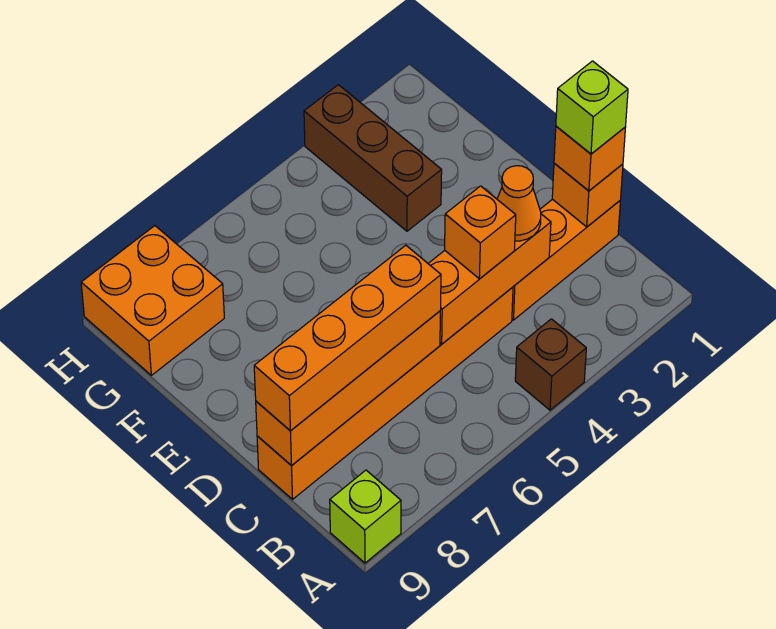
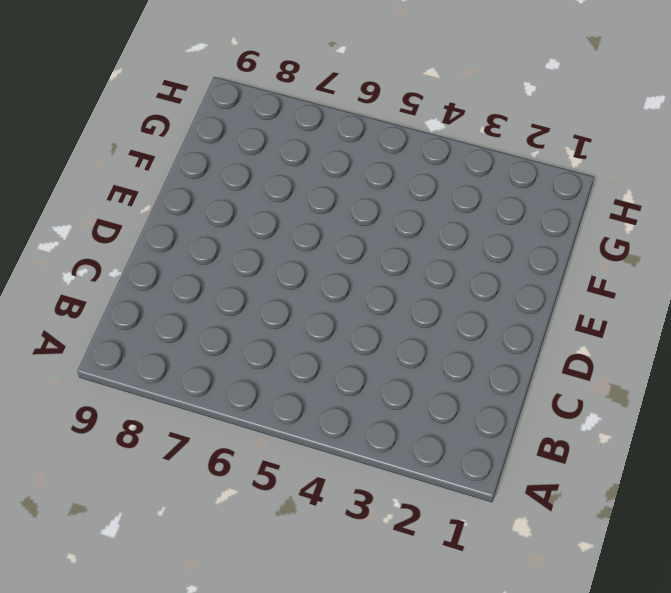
none -> brown 1x1 brick [515,319,586,410]
none -> lime 1x1 brick [330,470,401,563]
none -> orange 1x3 brick [512,199,621,320]

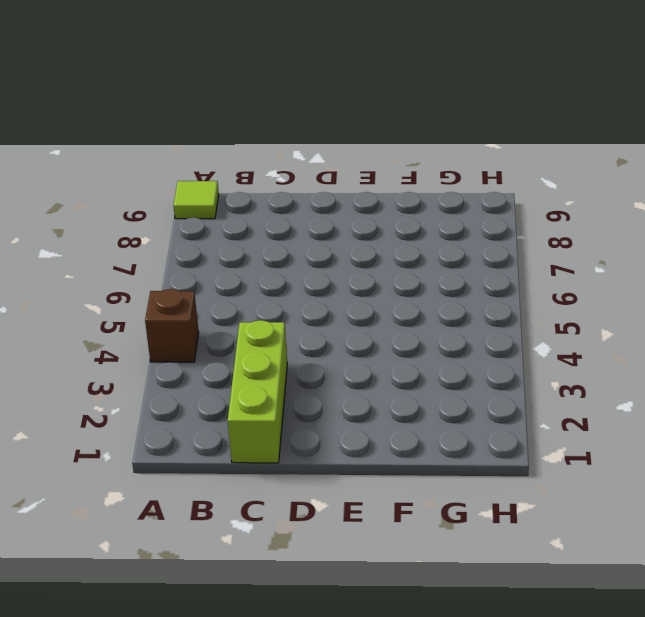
lime 1x1 tile [173,181,219,219] -> lime 1x1 brick [330,470,401,563]
lime 1x3 brick [228,320,287,463] -> orange 1x3 brick [512,199,621,320]
none -> orange 1x6 brick [257,287,513,499]
none -> brown 1x3 brick [304,85,442,231]
none -> orange 2x2 brick [81,226,224,375]

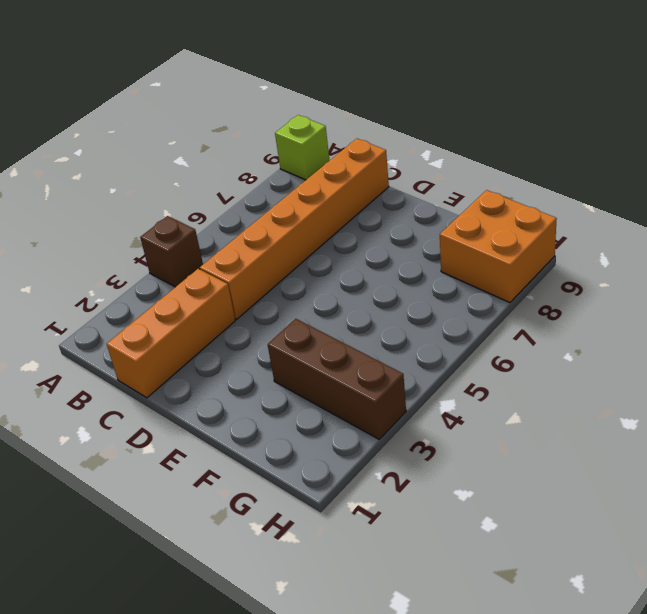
none -> orange 1x1 brick [552,163,623,227]
none -> orange 1x3 brick [428,214,551,344]
none -> orange 1x4 brick [256,311,440,466]

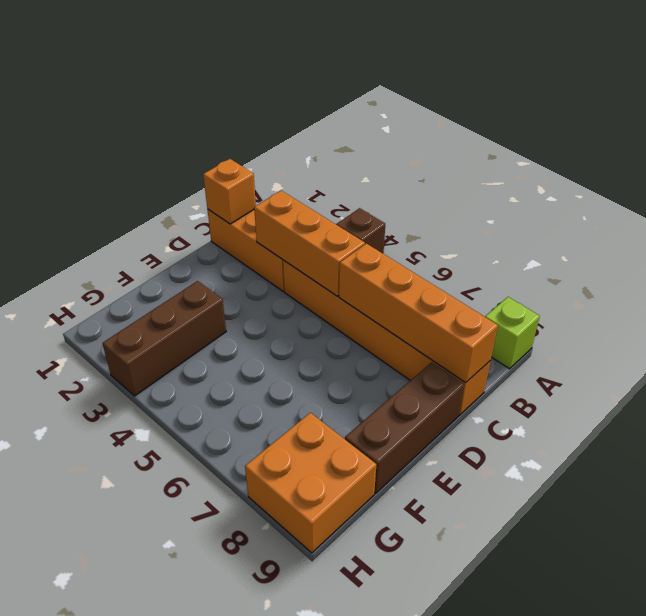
brown 1x3 brick [345,362,464,493] -> none
none -> orange 1x1 brick [554,126,626,191]
none -> orange 1x1 cone [497,166,541,241]
none -> orange 1x1 brick [445,186,516,279]

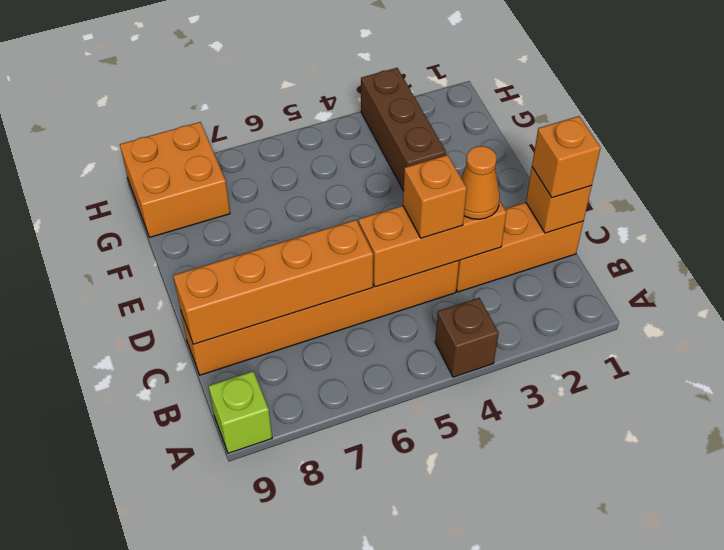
none -> orange 1x4 brick [254,245,441,431]
none -> lime 1x1 brick [556,61,628,154]

